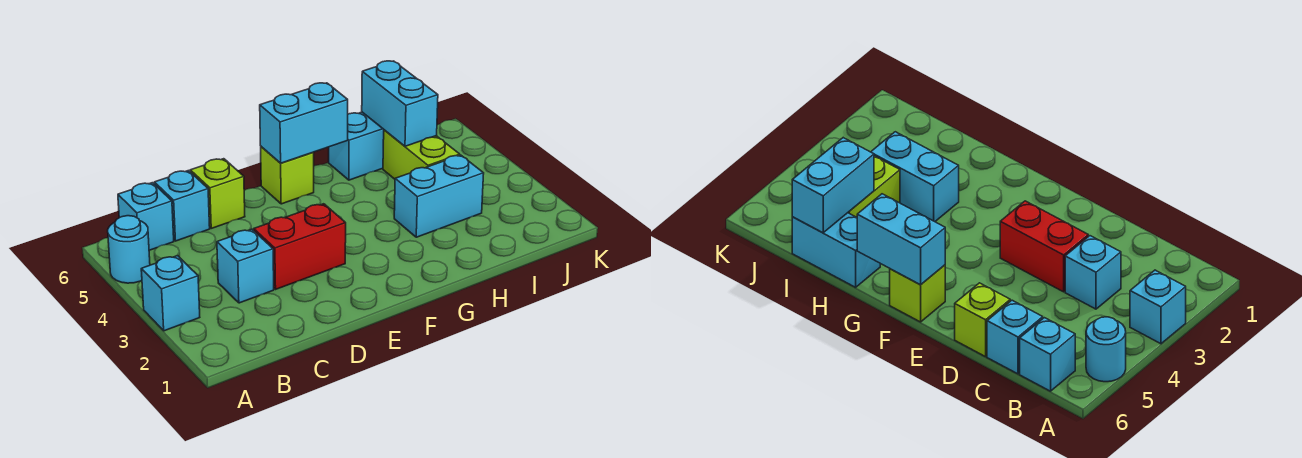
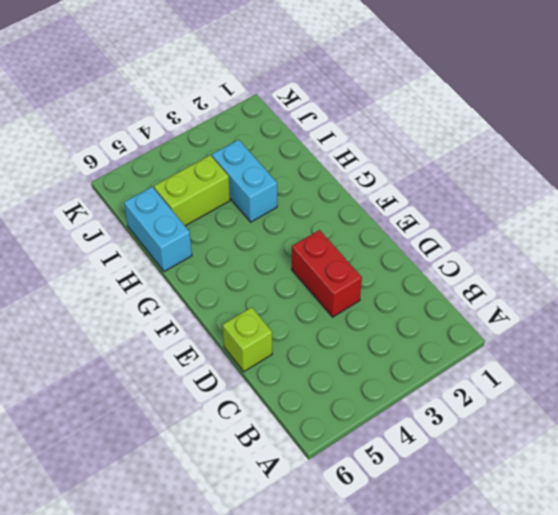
none -> cyan 1x1 brick [141,256,200,331]
none -> cyan 1x1 round brick [108,216,150,283]
none -> cyan 1x1 brick [118,183,174,250]

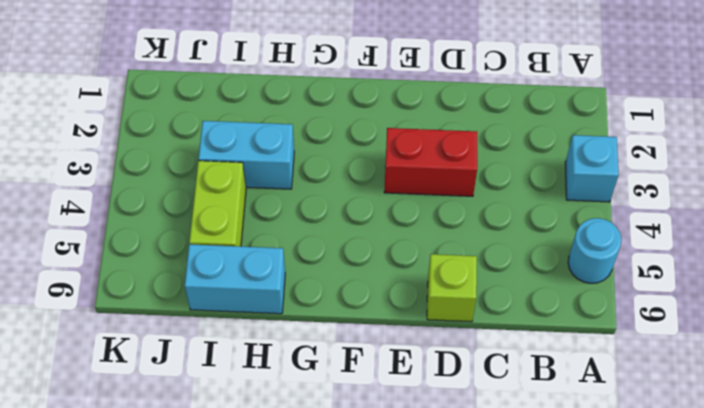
none -> cyan 1x1 brick [118,183,174,250]
none -> cyan 1x1 brick [217,229,274,303]
none -> cyan 1x1 brick [154,171,210,241]

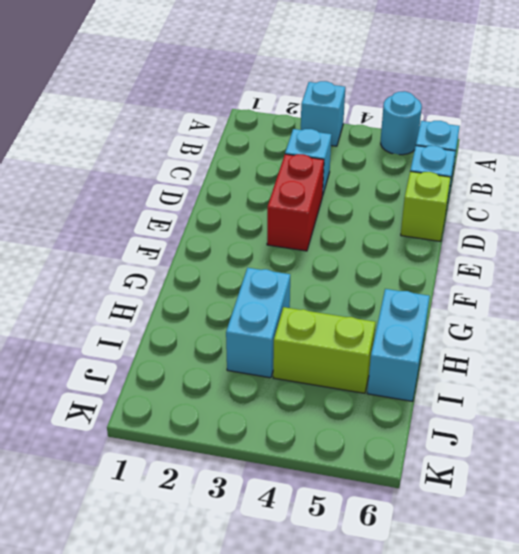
none -> lime 1x1 brick [261,147,314,204]
none -> cyan 1x2 brick [260,83,348,163]
none -> cyan 1x2 brick [362,61,438,146]

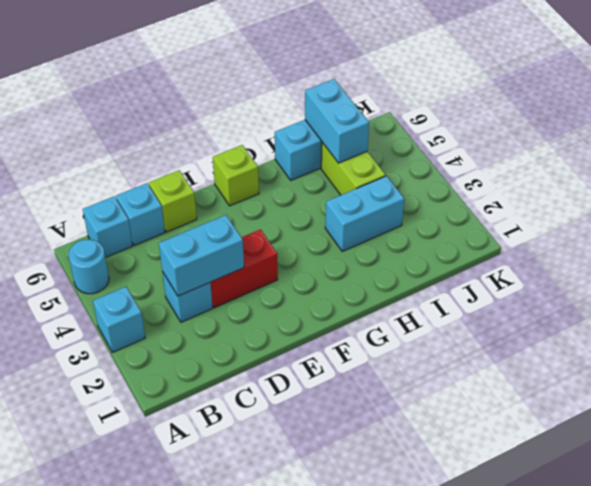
cyan 1x2 brick [159,215,244,296] -> cyan 1x2 brick moved to [260,83,348,163]

